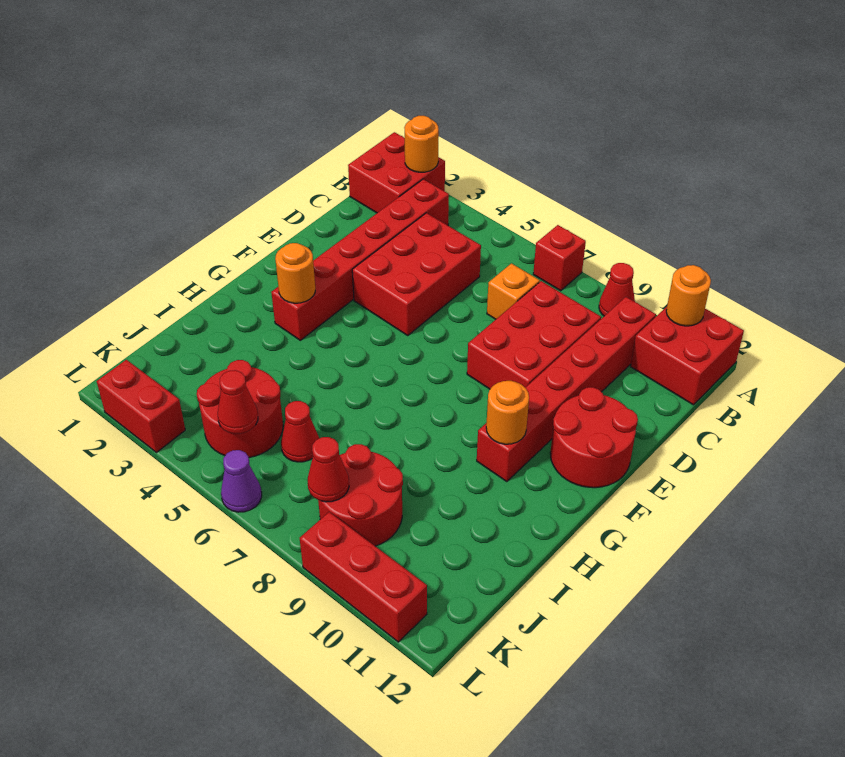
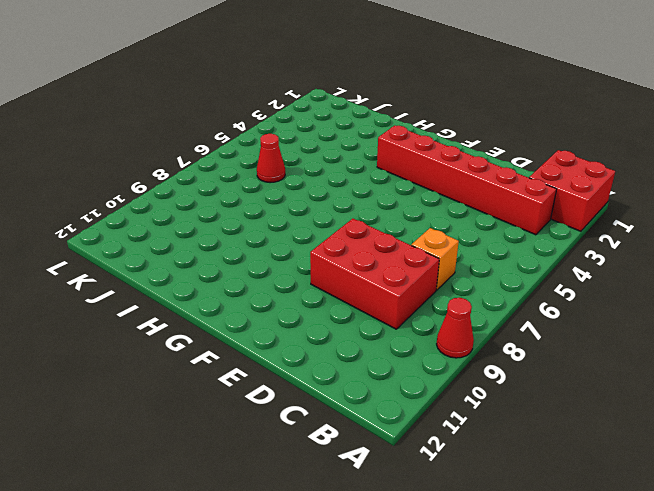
none -> red 1x1 brick [533,225,586,291]
none -> red 2x2 brick [631,307,744,405]
none -> red 1x6 brick [477,297,656,482]

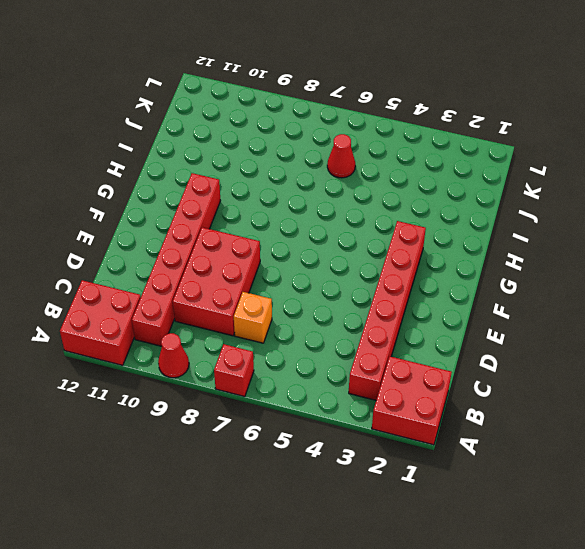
none -> red 2x3 brick [352,213,481,335]
none -> red 2x2 round brick [550,387,638,488]
none -> red 2x2 round brick [197,360,283,458]

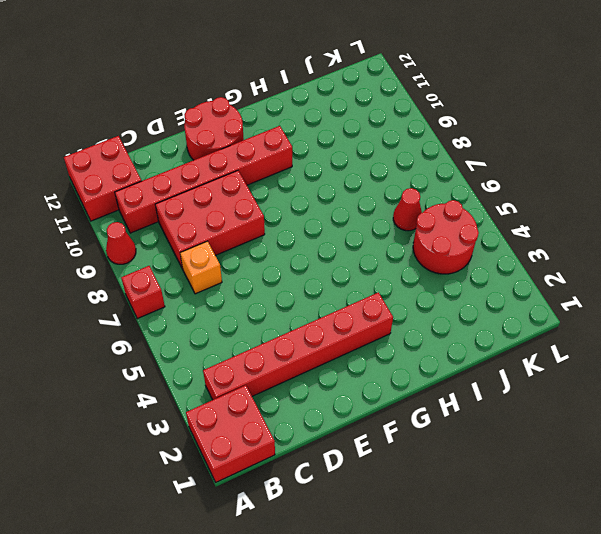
none -> red 2x3 brick [352,213,481,335]
none -> red 2x2 round brick [318,444,403,546]
none -> red 1x2 brick [97,360,185,452]

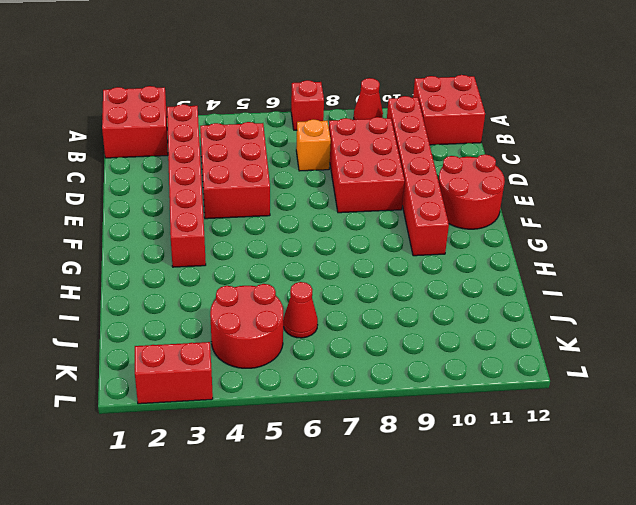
none -> red 2x2 round brick [318,444,403,546]
none -> purple 1x1 cone [221,450,262,512]
none -> red 1x3 brick [300,512,427,642]

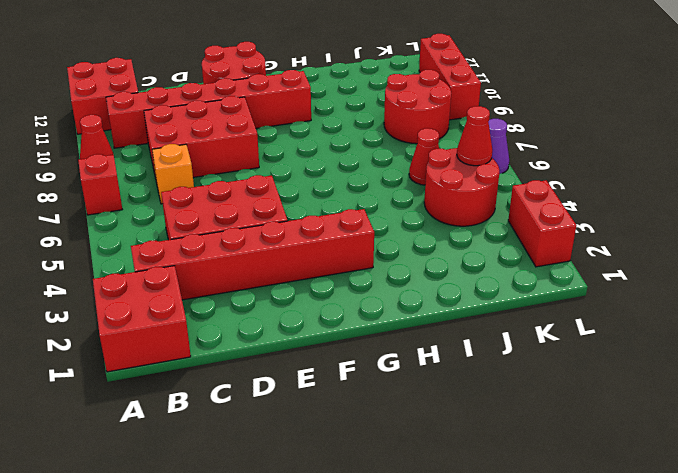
none -> orange 1x1 round brick [405,116,439,172]
none -> orange 1x1 round brick [666,265,711,326]
none -> orange 1x1 round brick [275,243,315,303]

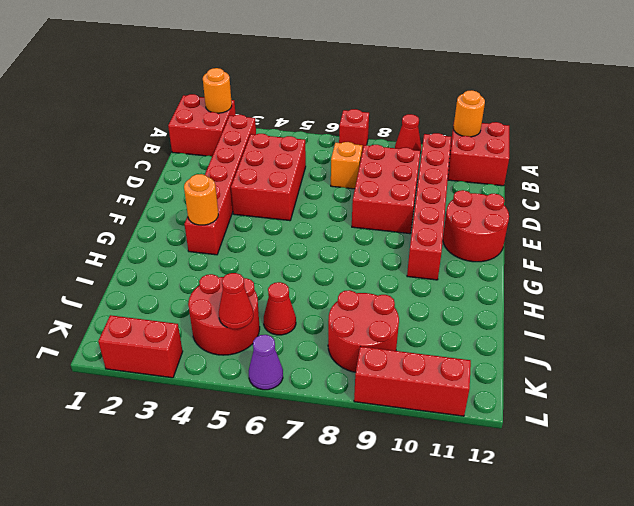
none -> orange 1x1 round brick [486,381,529,444]
none -> red 1x1 cone [308,437,349,502]

